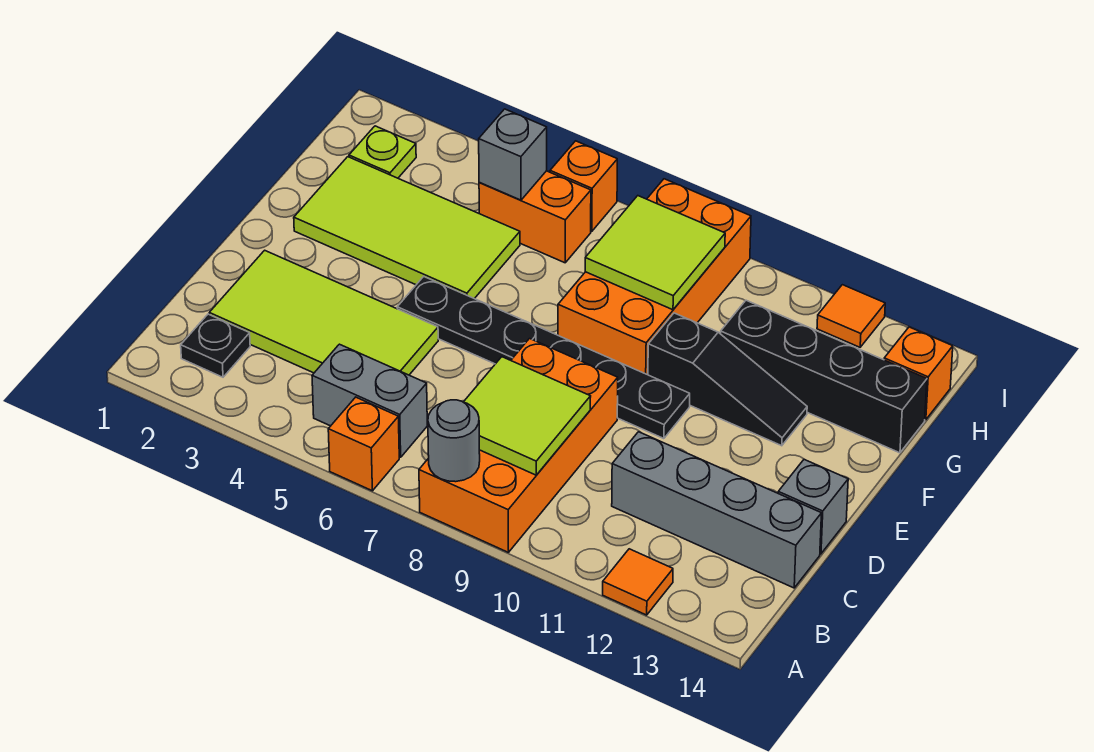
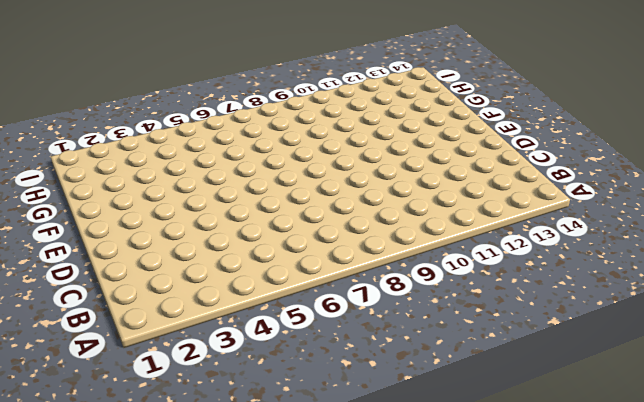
none -> orange 1x1 brick [328,397,399,491]
none -> orange 2x4 brick [419,339,618,552]
none -> orange 1x1 tile [603,549,673,615]

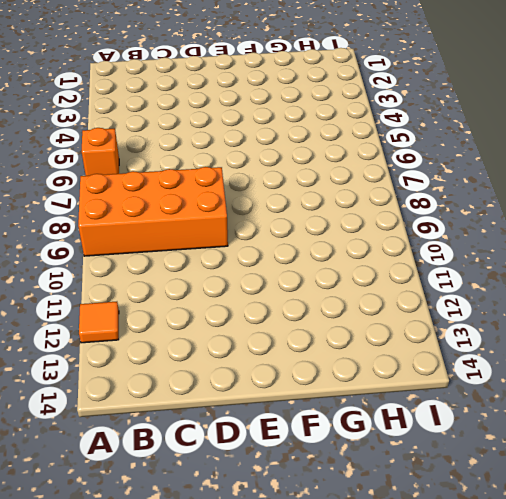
none -> black 1x1 plate [181,314,250,377]
none -> grey 1x2 brick [312,344,427,457]
none -> lime 2x4 tile [209,250,438,375]

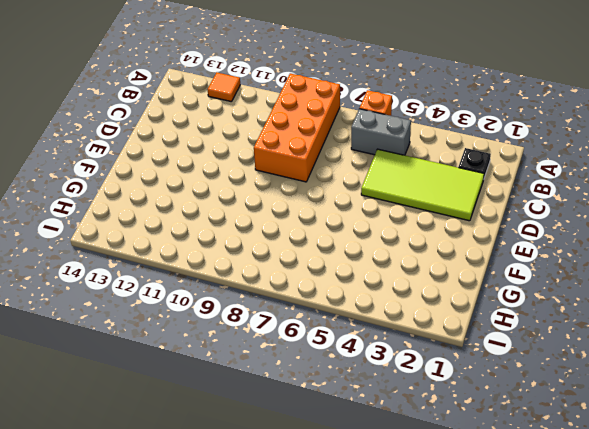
none -> grey 1x4 brick [612,432,822,588]
none -> grey 1x1 brick [778,460,848,554]
none -> black 1x6 plate [397,277,690,439]

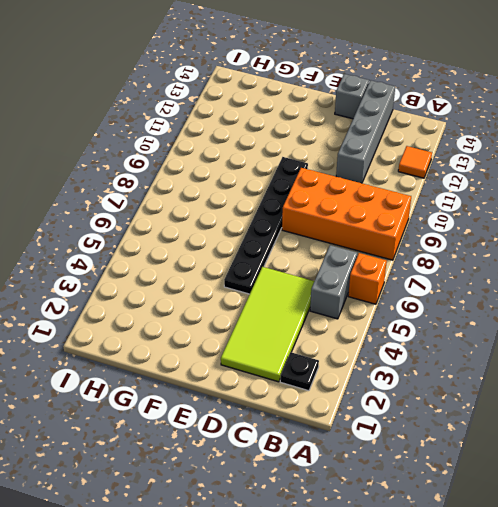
none -> lime 2x4 tile [294,157,520,299]
none -> orange 2x4 brick [558,179,751,375]
none -> black 1x3 slope [648,313,807,446]

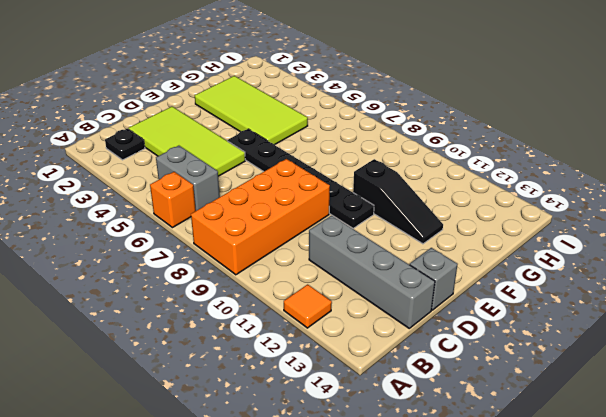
none -> orange 2x4 brick [558,179,751,375]
none -> black 1x4 brick [721,300,927,453]
none -> lime 1x1 plate [349,126,416,178]

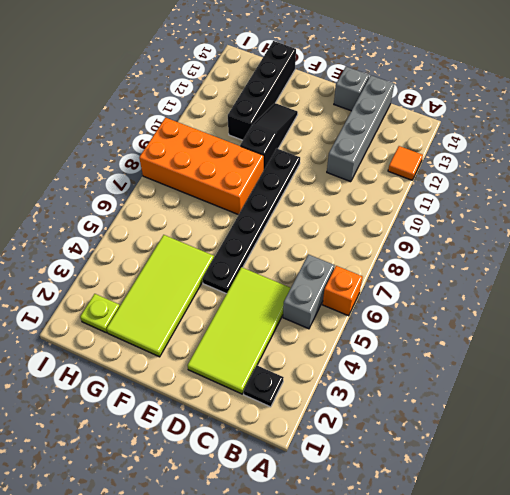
none -> orange 2x4 brick [419,339,618,552]
none -> orange 1x2 brick [479,171,591,263]
none -> orange 1x1 brick [884,327,953,420]

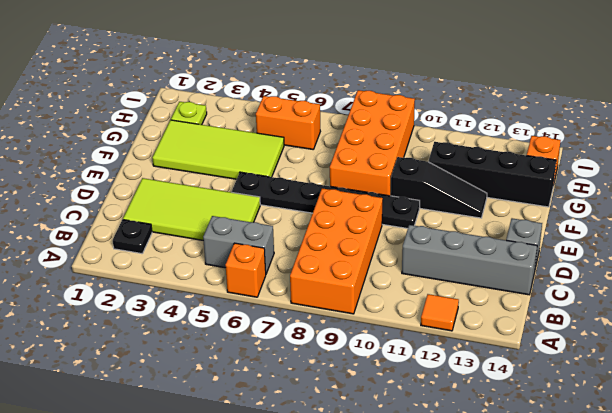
none -> orange 1x1 brick [550,141,617,231]
none -> orange 1x1 tile [817,285,885,347]
none -> grey 1x1 round brick [428,400,480,482]

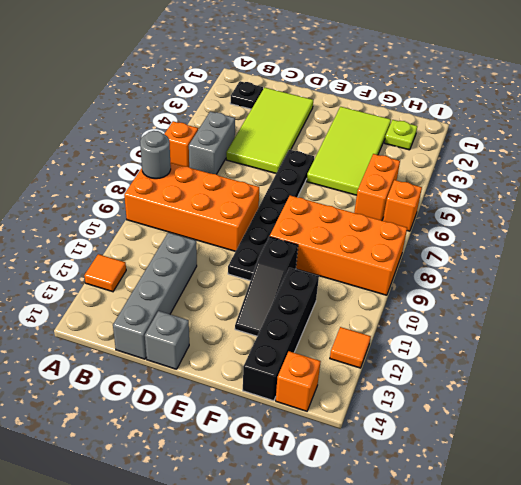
none -> lime 2x2 tile [464,357,591,475]
none -> lime 2x2 tile [585,196,725,310]
none -> grey 1x1 brick [479,109,547,200]

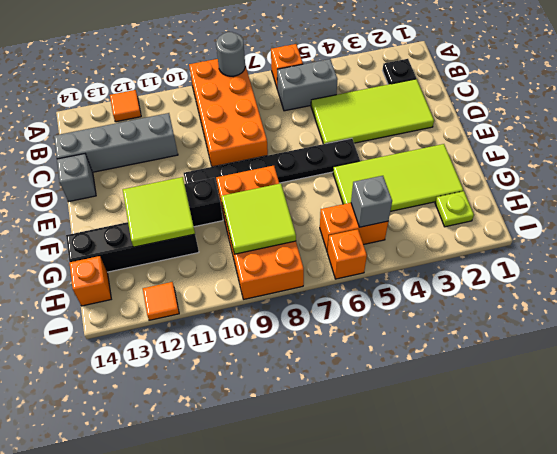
lime 2x2 tile [123,177,195,247] -> lime 2x2 tile moved to [464,357,591,475]

